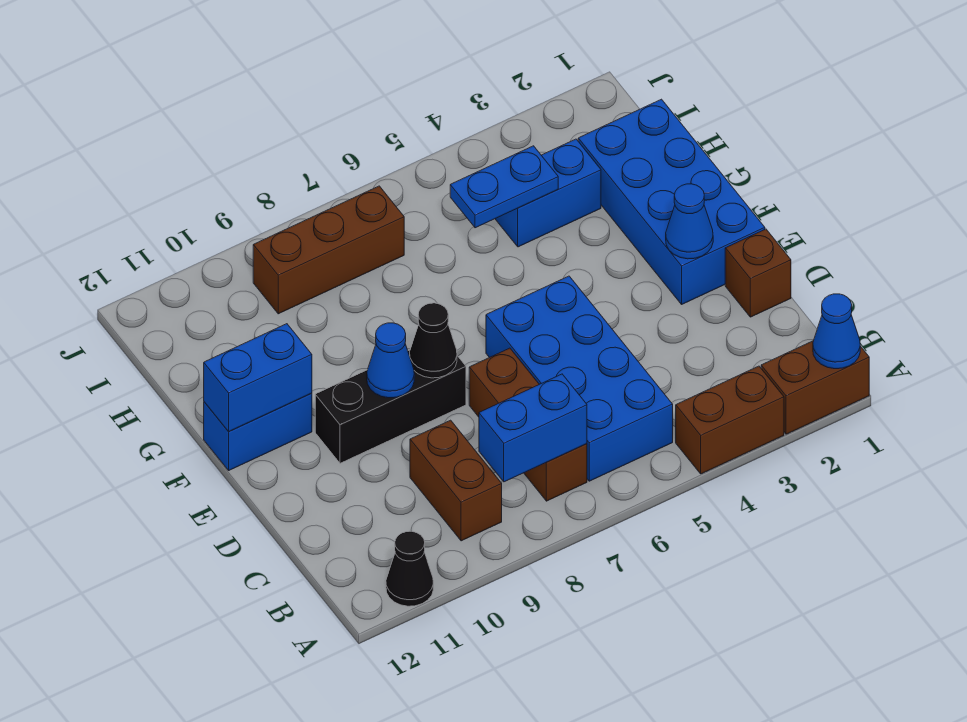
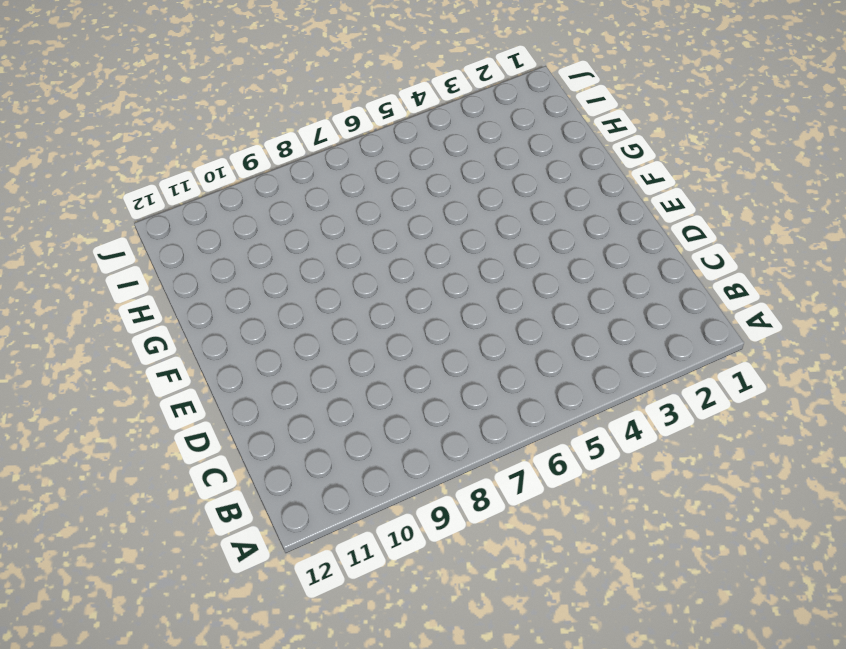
none -> brown 1x2 brick [761,341,869,434]
none -> brown 1x2 brick [676,366,784,474]
none -> black 1x1 cone [386,531,433,606]

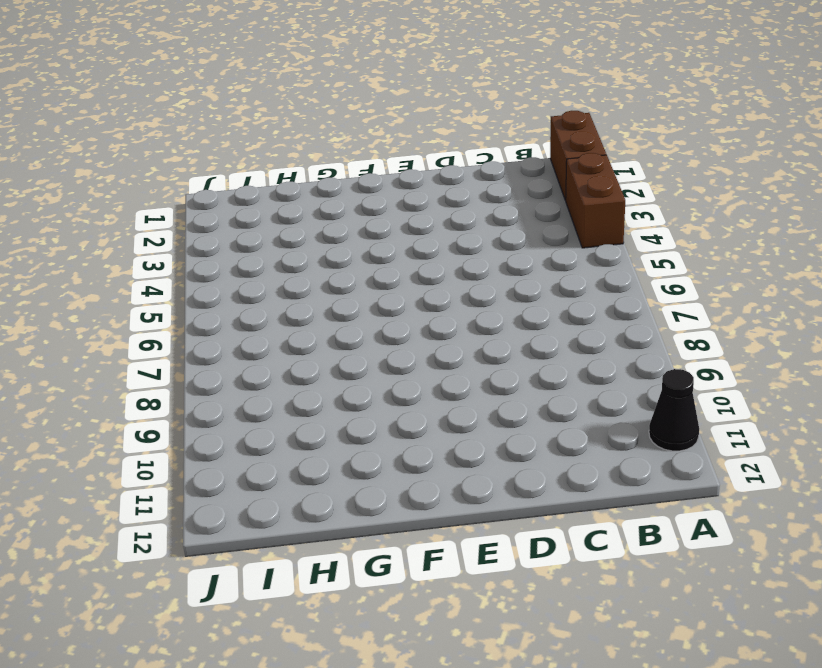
none -> blue 2x4 brick [486,276,673,481]
none -> brown 1x3 brick [469,348,587,501]
none -> brown 1x2 brick [410,420,502,541]

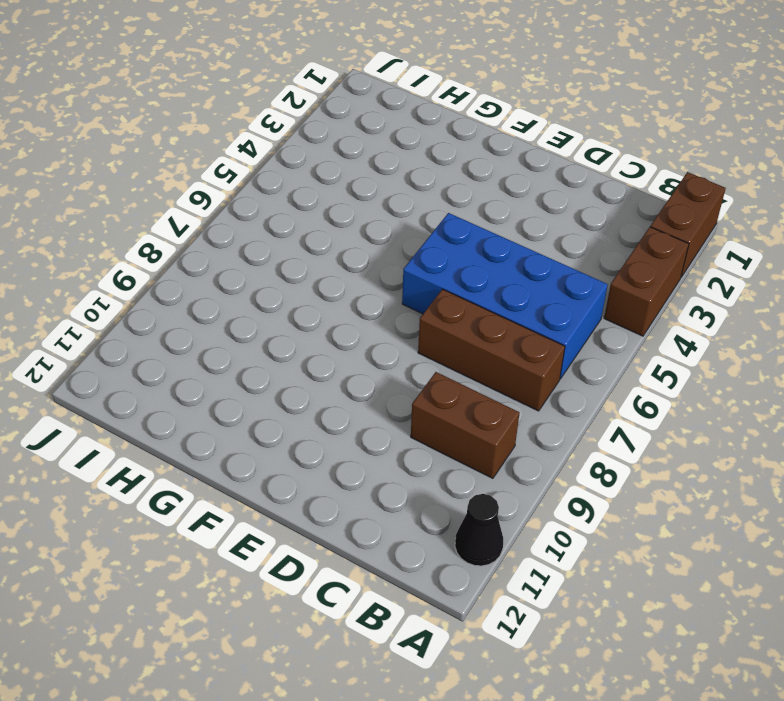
none -> brown 1x1 brick [725,229,791,317]
none -> blue 2x4 brick [578,99,765,304]
none -> black 1x3 brick [315,350,466,463]

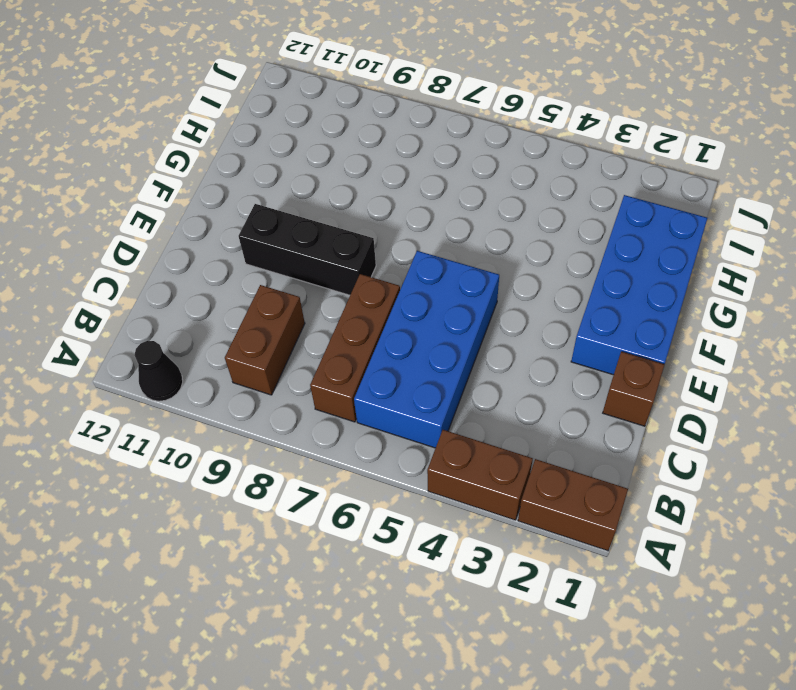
none -> blue 1x2 brick [204,393,312,470]
none -> blue 1x2 brick [495,139,601,247]
none -> brown 1x3 brick [253,186,404,314]

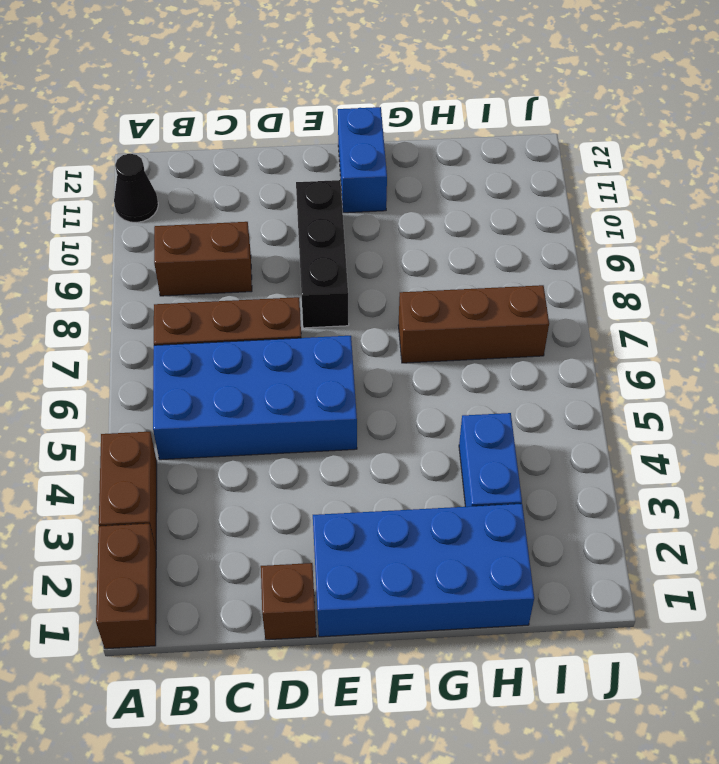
brown 1x3 brick [399,285,549,363] -> brown 1x3 brick turned to [253,186,404,314]
none -> blue 1x1 cone [813,294,860,369]
none -> blue 1x2 brick [479,374,587,482]
none -> blue 1x1 cone [666,184,713,259]

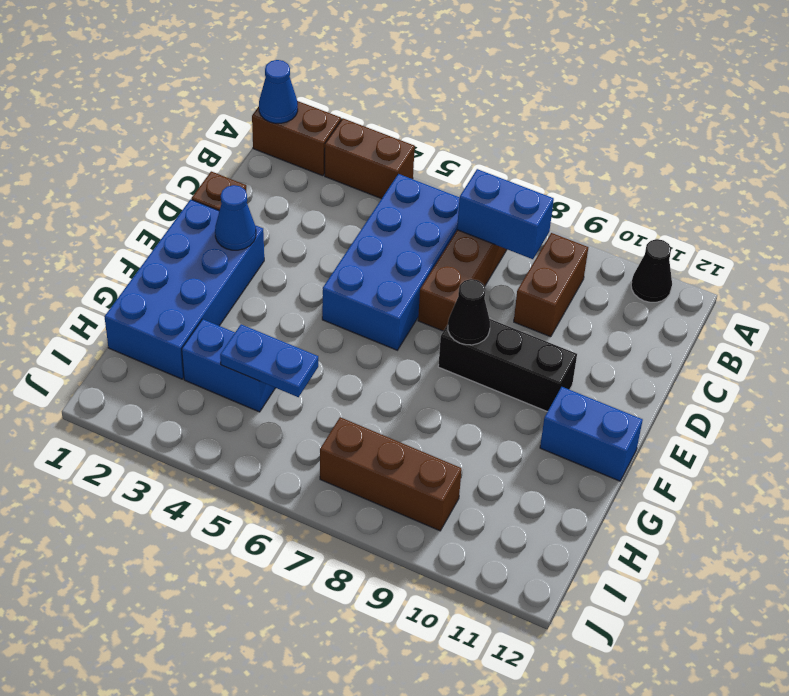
none -> blue 1x1 cone [367,323,414,398]
none -> blue 1x2 brick [204,324,312,432]

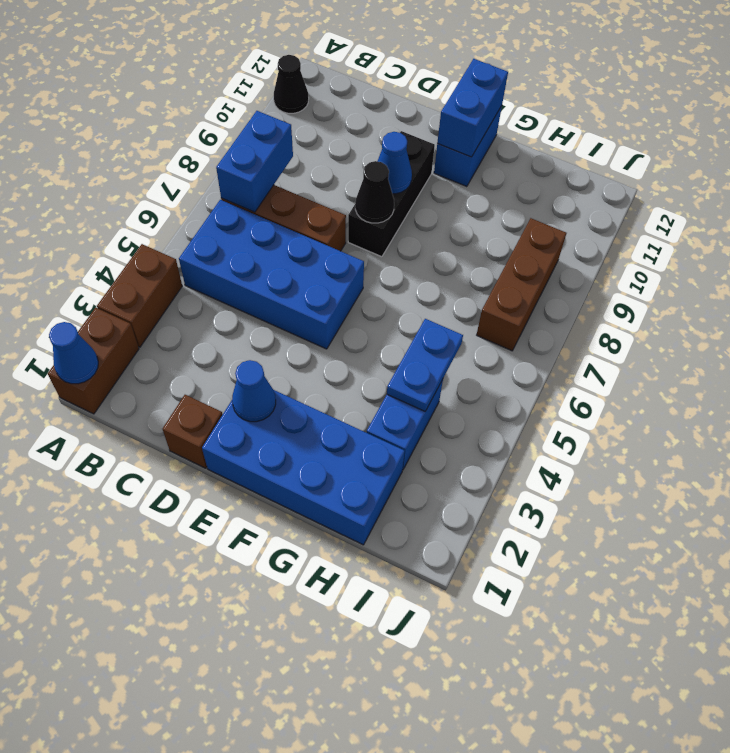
none -> brown 1x2 brick [410,420,502,541]

